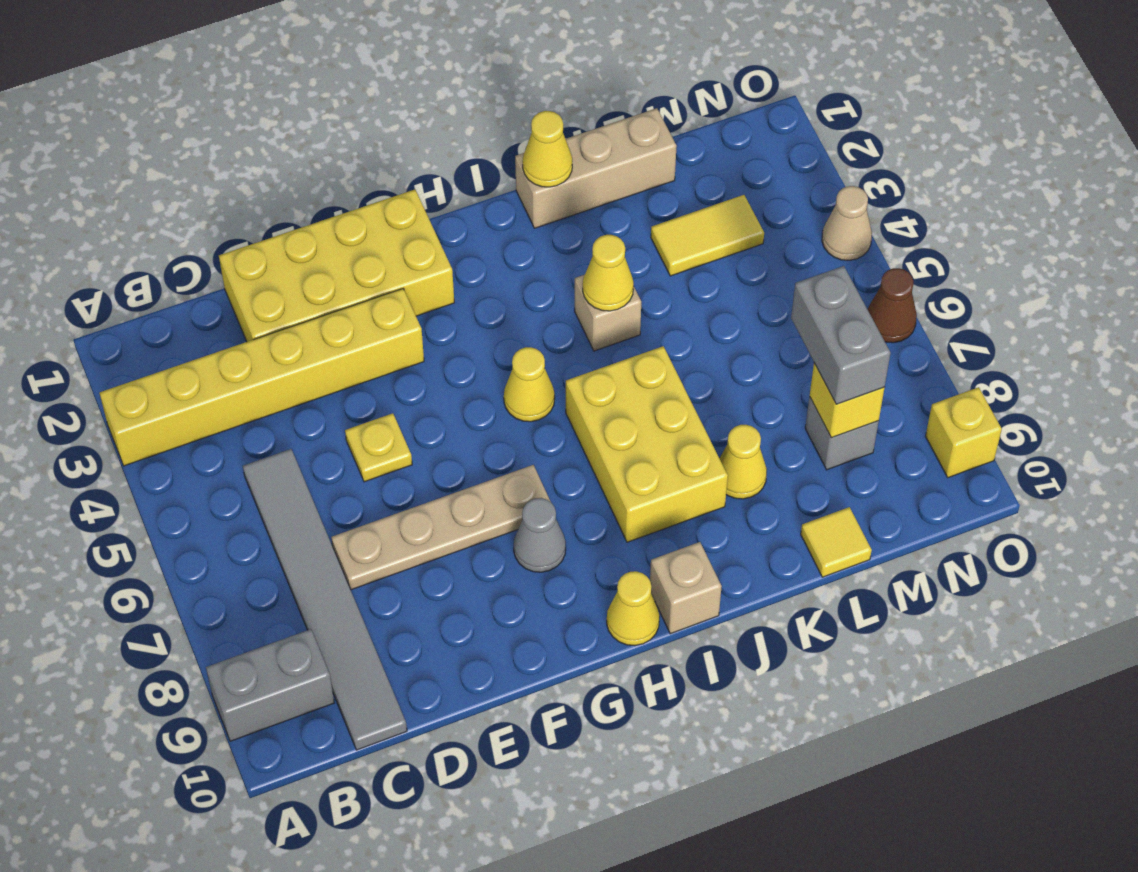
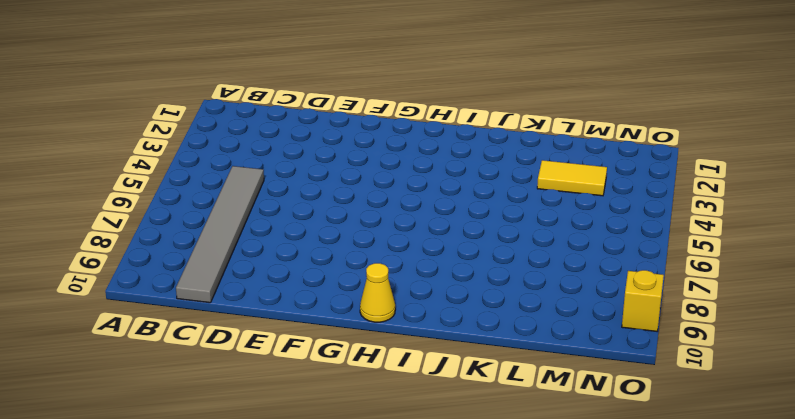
none -> yellow 1x6 brick [99,289,424,466]
none -> grey 1x2 brick [206,629,334,741]
none -> yellow 2x4 brick [219,190,454,342]

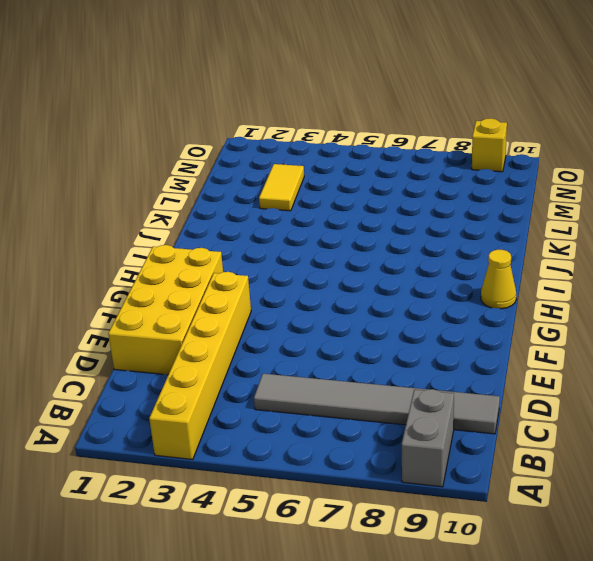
none -> tan 1x4 plate [331,465,551,590]
none -> yellow 1x1 plate [345,413,412,482]
none -> grey 1x1 cone [514,498,566,572]

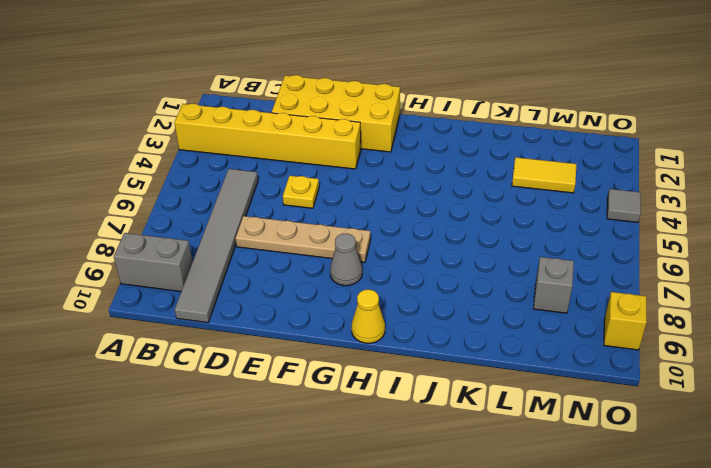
grey 1x1 tile [607,189,641,222] -> tan 1x1 cone [822,186,872,260]
none -> yellow 1x1 cone [504,347,555,422]
none -> yellow 2x3 brick [566,346,728,542]
none -> tan 1x1 brick [650,542,722,634]

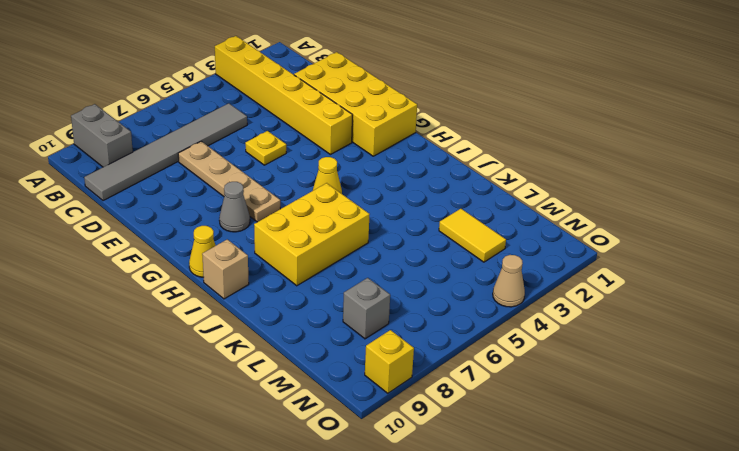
none -> tan 1x3 brick [515,108,677,228]
none -> tan 1x1 brick [575,275,641,351]
none -> yellow 1x1 cone [719,425,767,499]

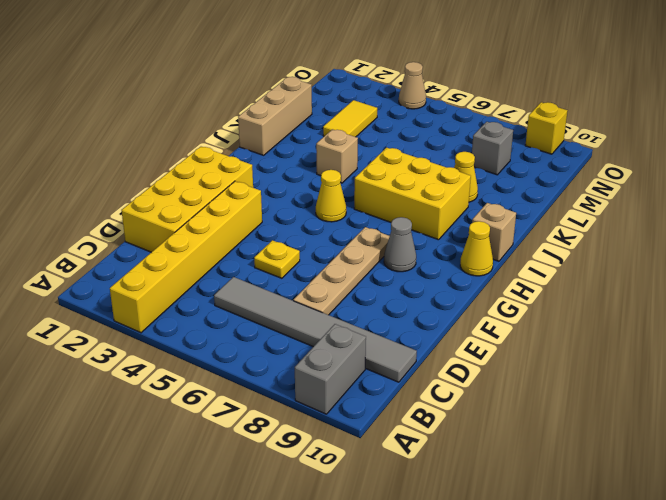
none -> yellow 1x1 tile [801,507,872,577]
none -> brown 1x1 cone [868,268,917,343]
none -> yellow 1x1 cone [523,111,572,187]

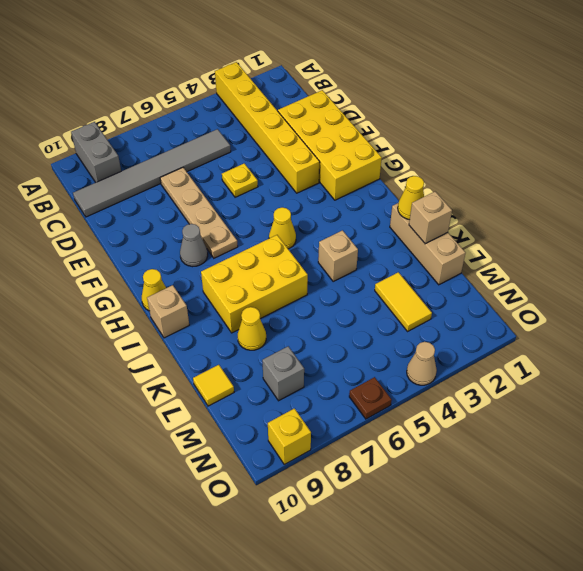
tan 1x1 brick [409,192,452,244] -> none
brown 1x1 plate [349,377,392,419] -> brown 1x1 cone [868,268,917,343]
none -> yellow 1x1 cone [583,235,634,311]
none -> yellow 1x1 brick [810,363,885,438]
none -> grey 1x2 brick [791,266,890,404]

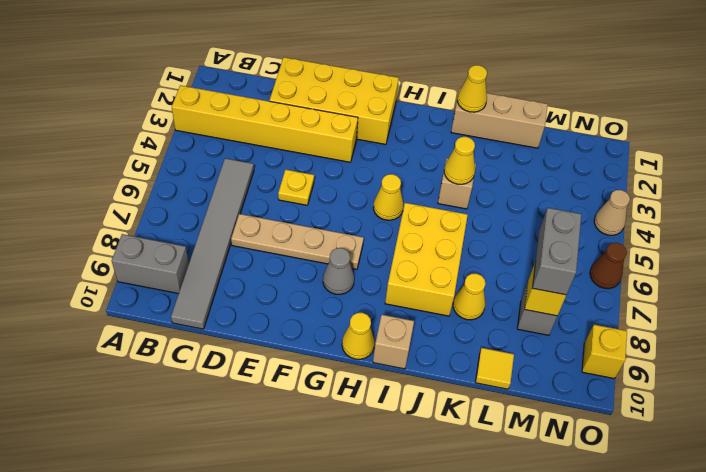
none -> yellow 1x2 tile [651,195,764,276]

